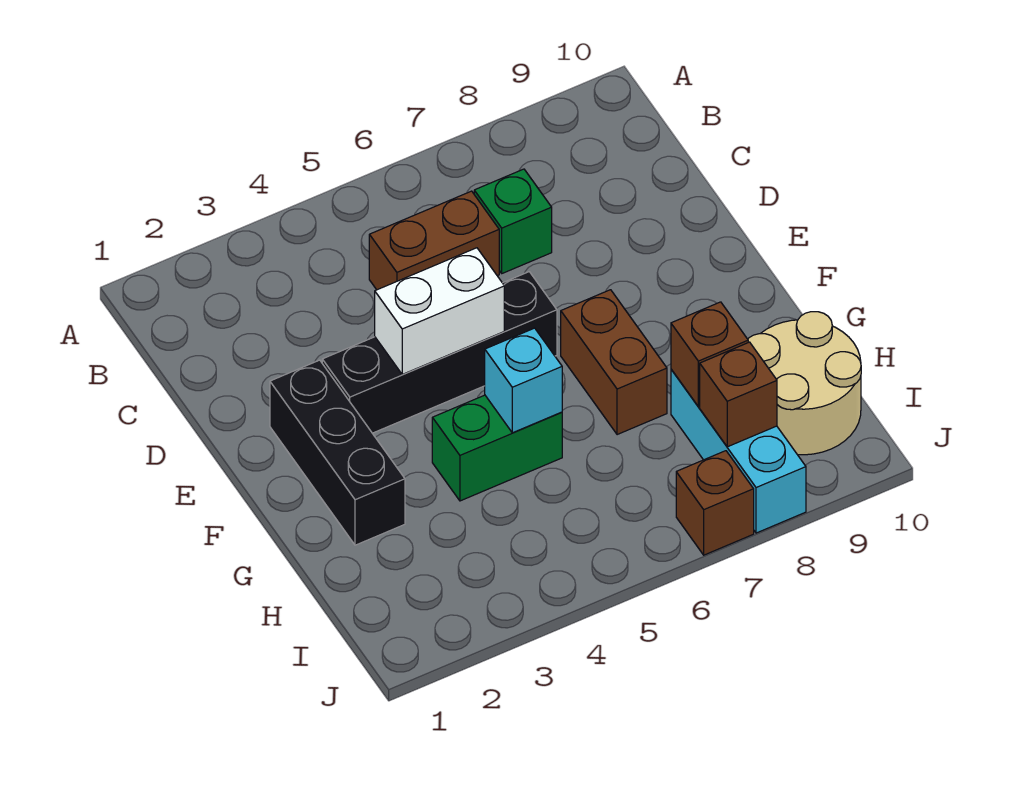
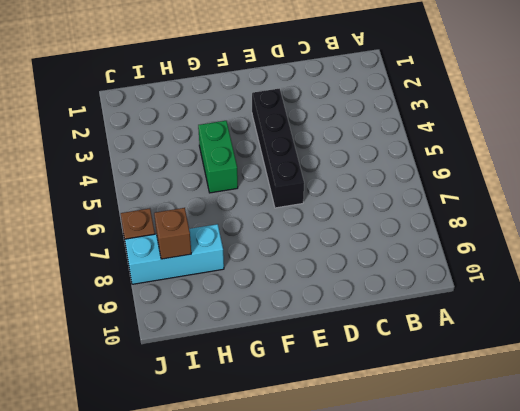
none -> brown 1x2 brick [369,191,499,290]
none -> green 1x1 brick [474,169,552,273]
none -> black 1x3 brick [270,360,405,545]

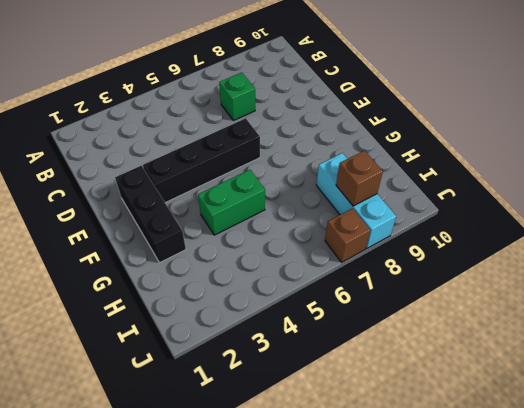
none -> brown 1x2 brick [369,191,499,290]
none -> brown 1x2 brick [561,290,667,435]
none -> tan 2x2 round brick [748,312,861,455]

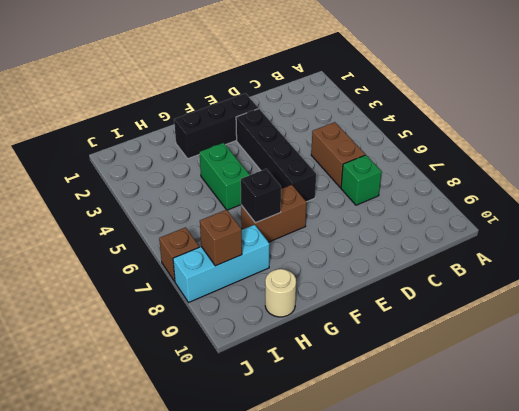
black 1x1 brick [241,169,281,223] -> none
tan 1x1 round brick [265,269,296,317] -> tan 2x2 round brick [748,312,861,455]
none -> white 1x2 brick [375,248,504,374]
none -> cyan 1x1 brick [485,328,562,433]
none -> brown 1x1 brick [671,302,748,407]

